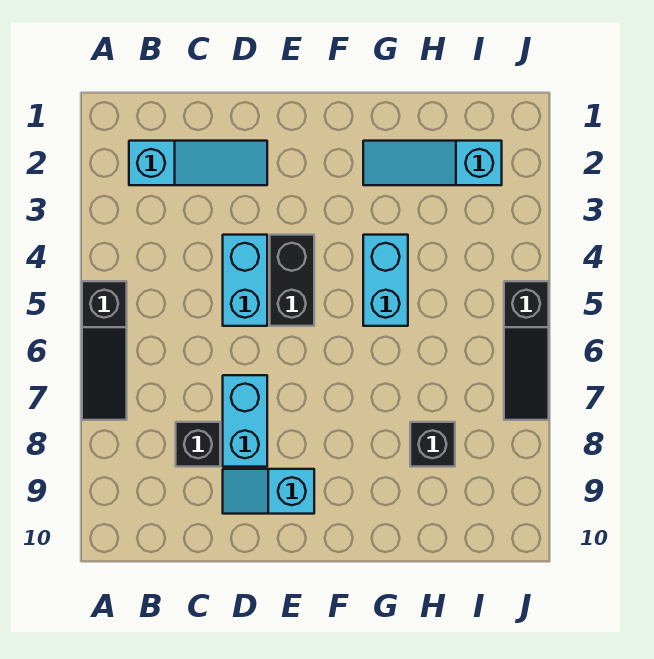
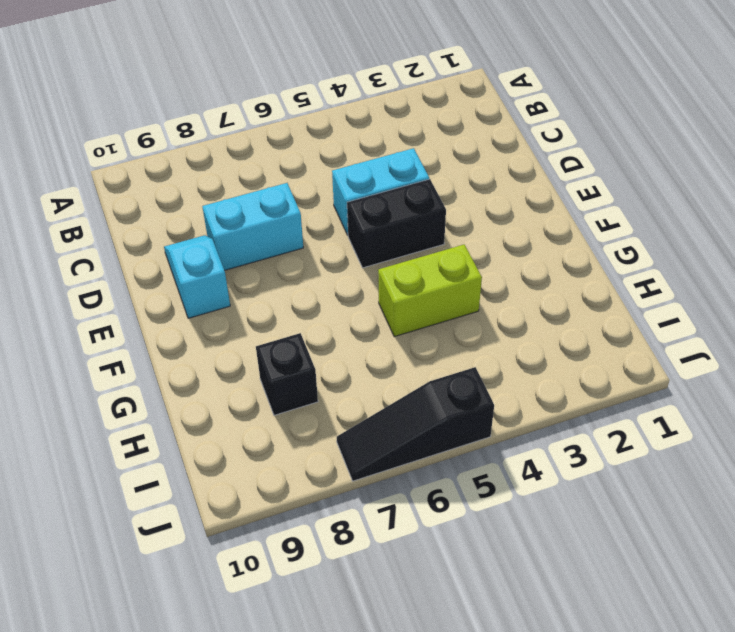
lime 1x2 brick [378,245,482,337] -> cyan 1x2 brick [363,235,408,326]
none -> black 1x3 slope [82,281,127,420]
none -> cyan 1x3 slope [129,141,267,185]

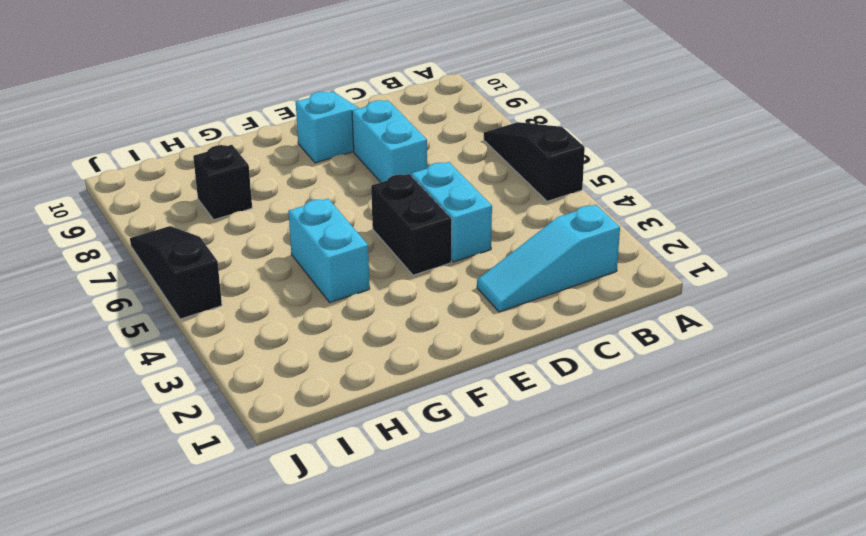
none -> black 1x1 brick [176,422,220,467]
none -> cyan 1x3 slope [363,141,502,185]

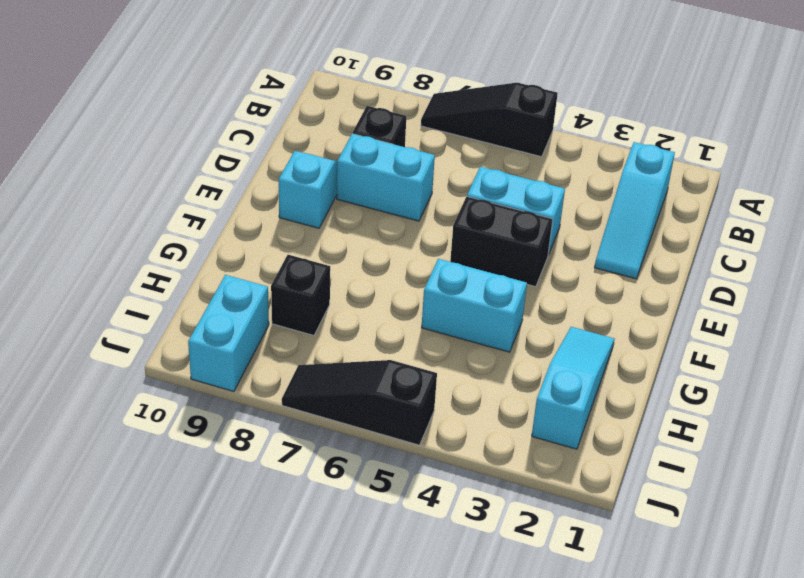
cyan 1x2 brick [188,275,269,392] -> none

